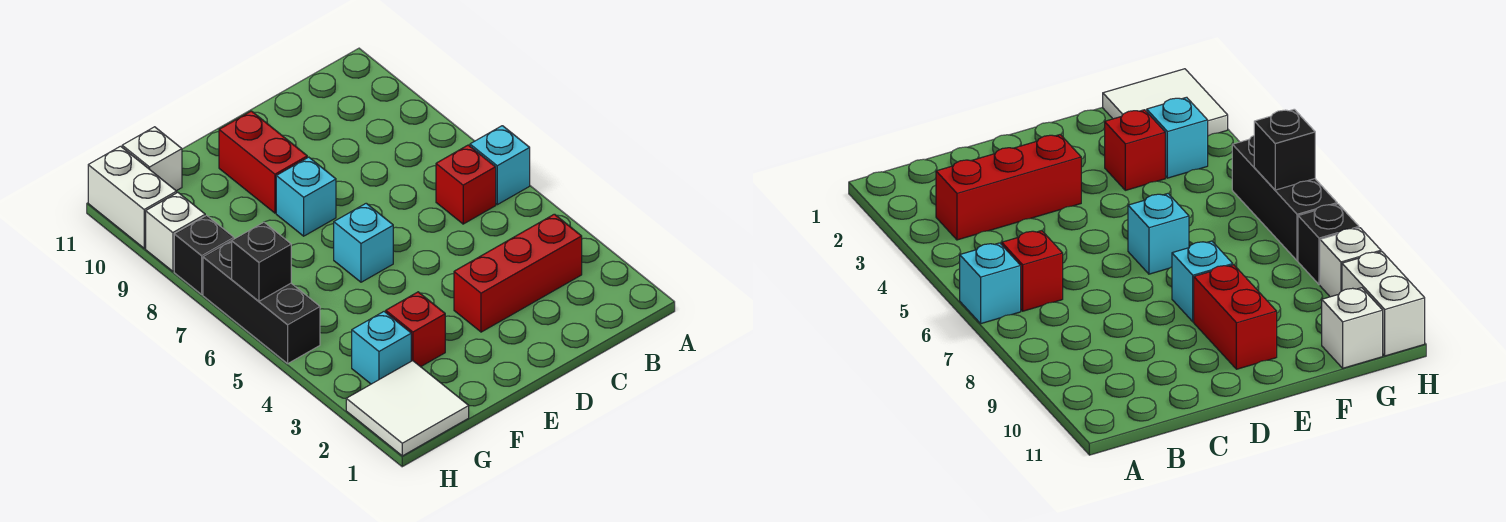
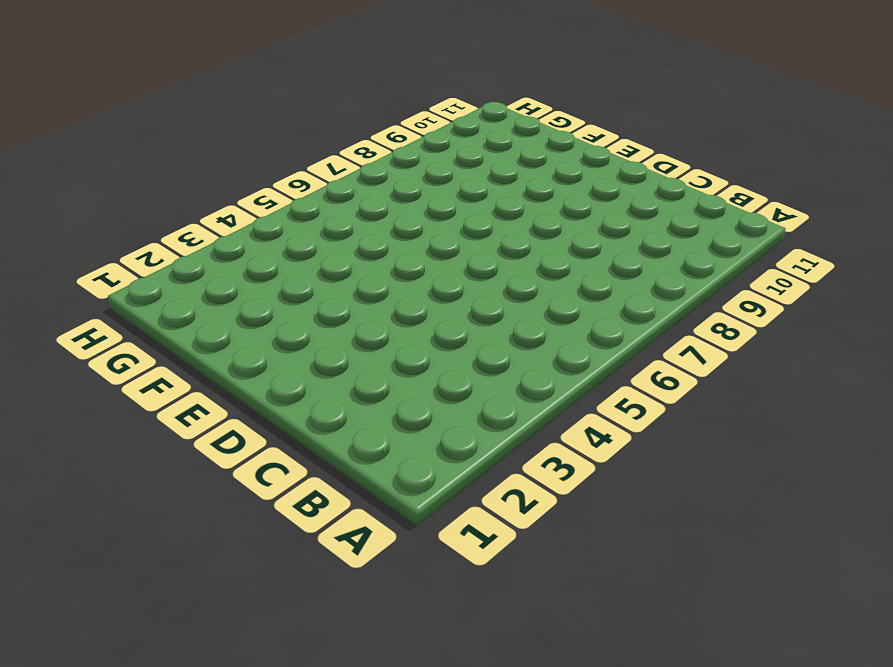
none -> cyan 1x1 brick [470,126,530,205]
none -> red 1x3 brick [454,214,582,332]
none -> red 1x1 brick [436,145,496,224]

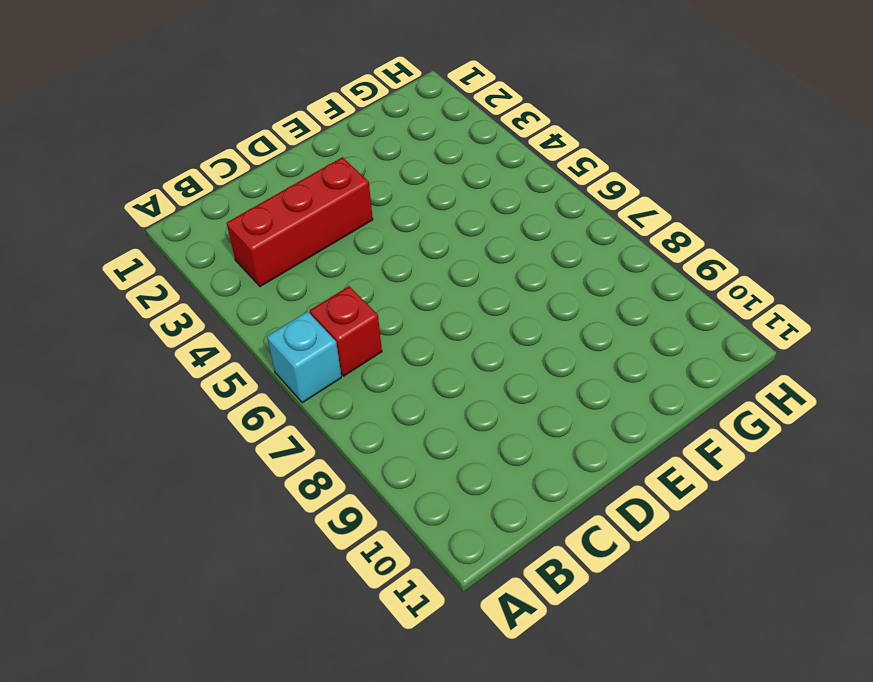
none -> cyan 1x1 brick [334,203,393,282]
none -> cyan 1x1 brick [276,157,336,236]
none -> red 1x2 brick [219,111,307,213]

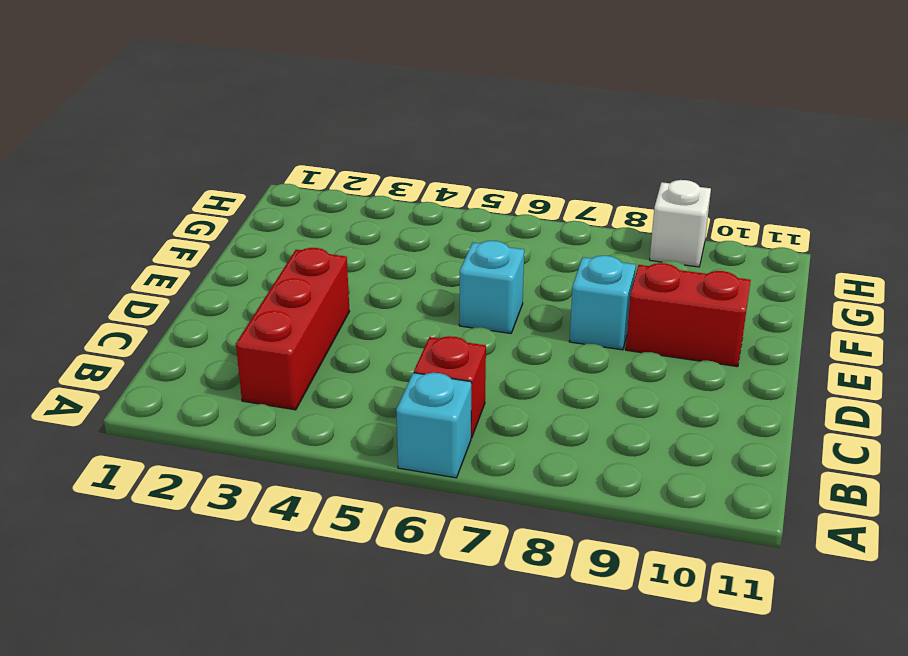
none -> red 1x1 brick [386,292,445,367]
none -> white 2x2 tile [346,361,469,456]
none -> cyan 1x1 brick [352,312,411,384]

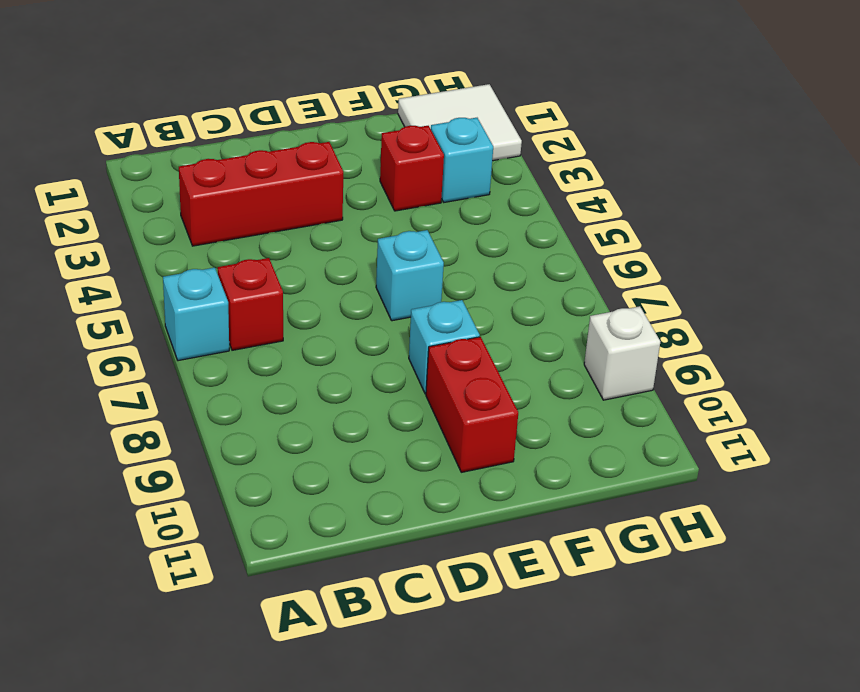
none -> white 1x1 brick [122,127,182,191]
none -> black 1x3 brick [203,241,320,364]
none -> black 1x1 brick [174,215,234,294]

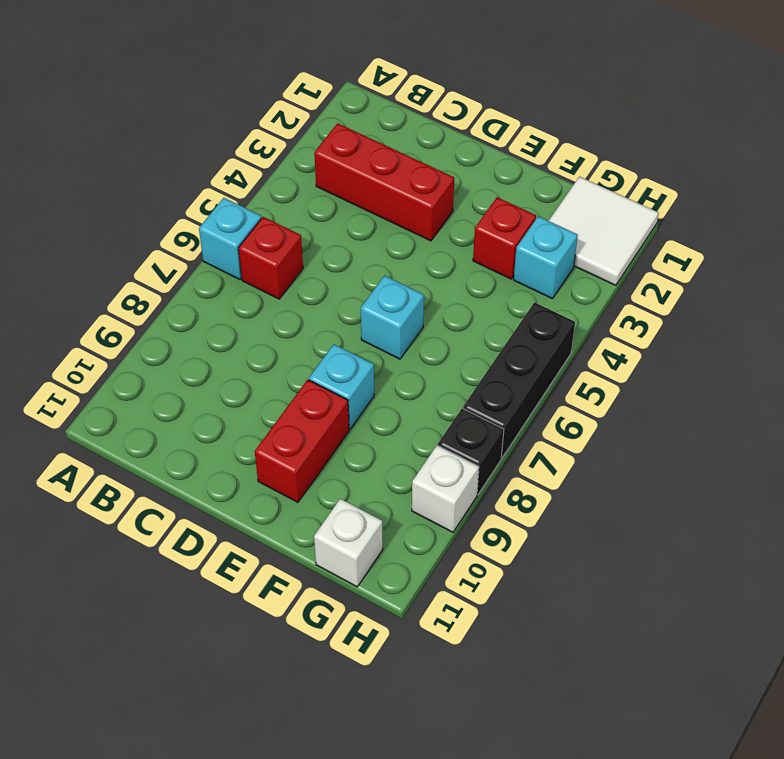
none -> white 1x2 brick [88,146,177,248]
none -> black 1x1 brick [232,222,291,301]

